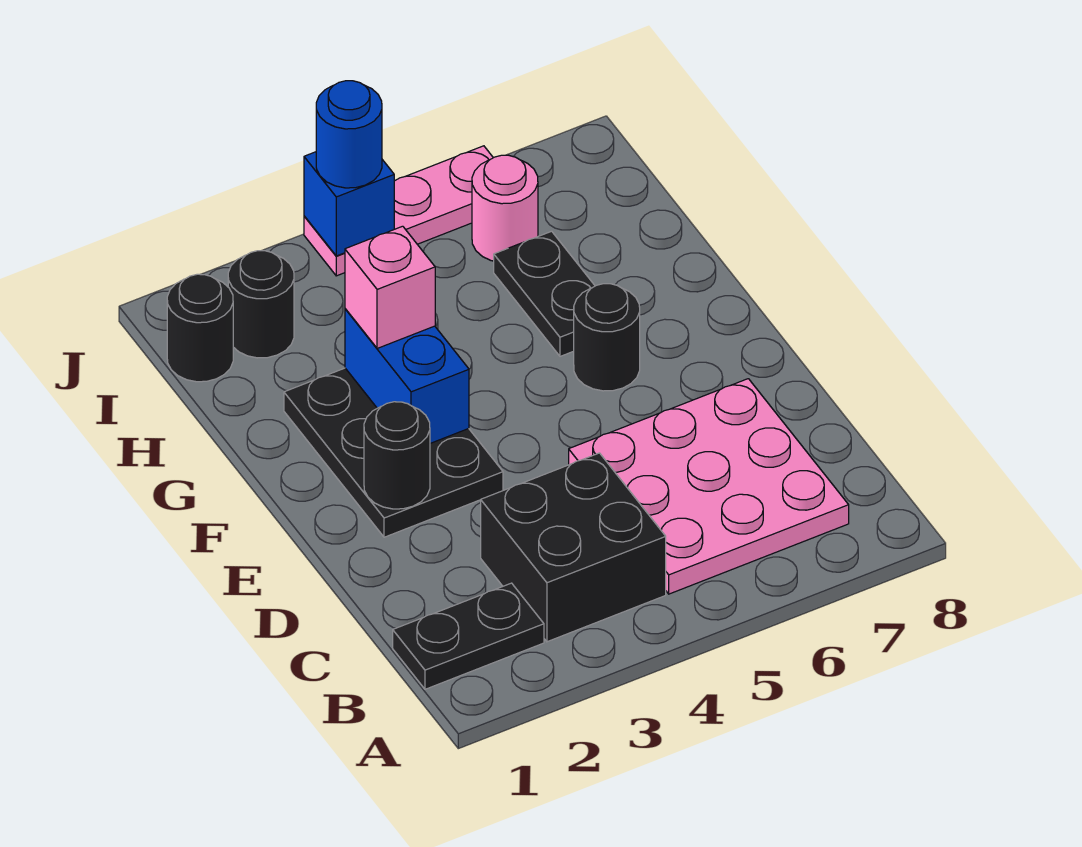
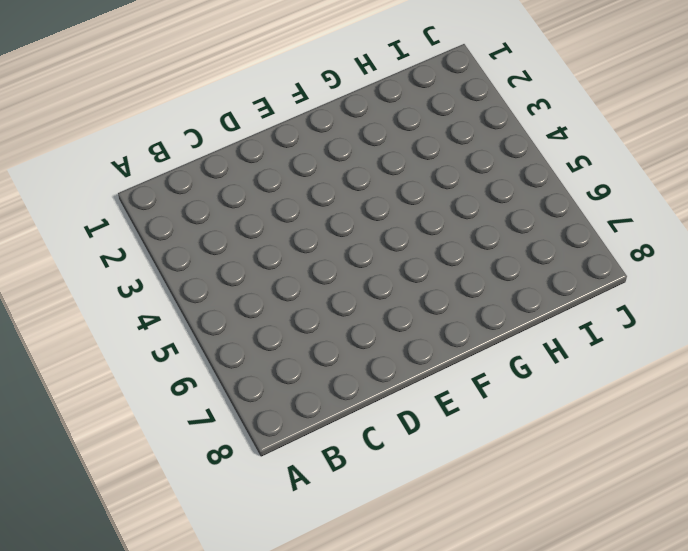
none -> black 1x2 plate [393,583,544,689]
none -> black 2x2 brick [481,453,666,642]
none -> pink 3x3 plate [569,379,849,594]

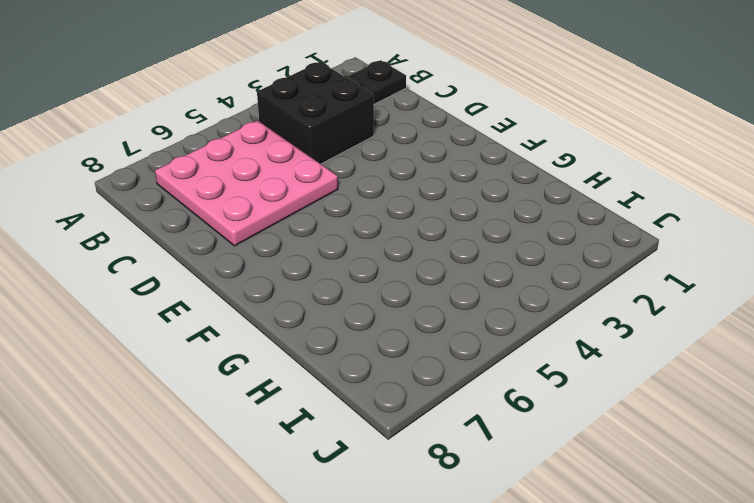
none -> black 2x3 plate [284,368,503,537]
none -> black 1x1 round brick [574,284,640,391]
none -> black 1x2 plate [494,231,595,356]

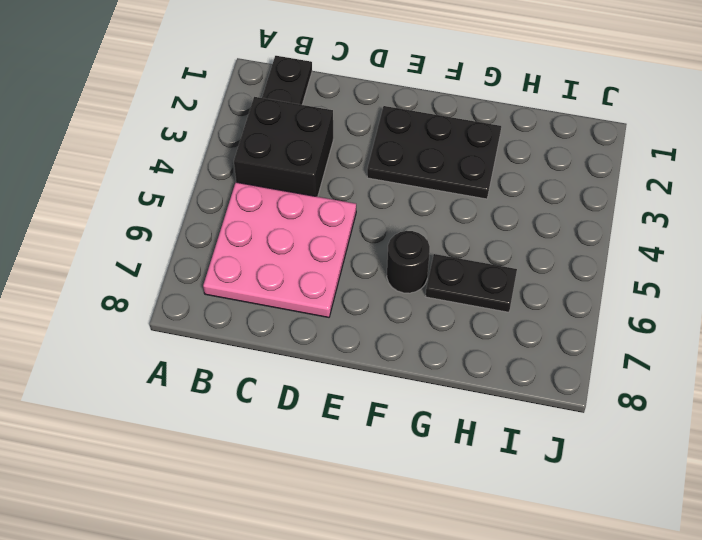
none -> black 1x1 round brick [167,274,233,382]
none -> black 1x1 round brick [228,251,294,358]
none -> pink 1x1 round brick [472,155,538,261]

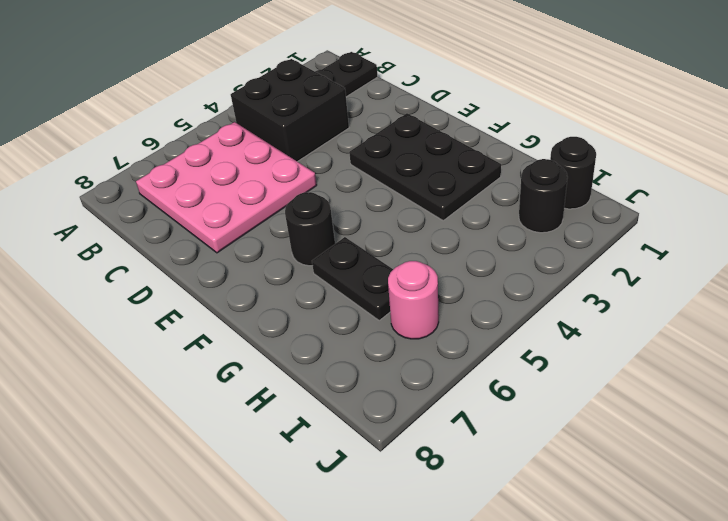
none -> pink 1x3 plate [304,146,493,276]
none -> black 1x1 round brick [364,402,430,509]
none -> blue 1x2 brick [345,309,469,443]

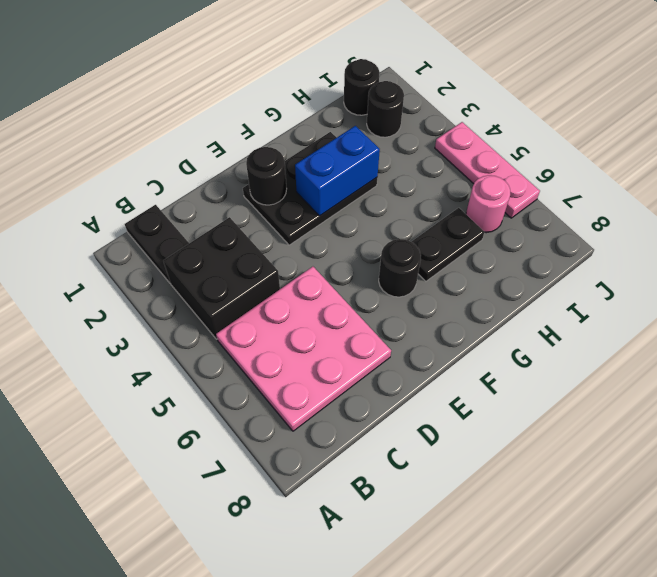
none -> blue 1x1 brick [304,152,394,256]
none -> pink 1x1 brick [345,226,435,348]
none -> blue 1x1 round brick [316,81,382,188]

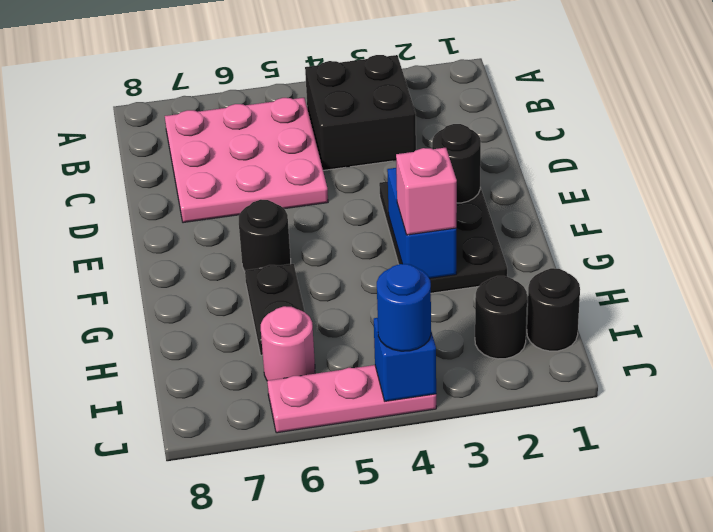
none -> black 1x2 plate [393,583,544,689]

